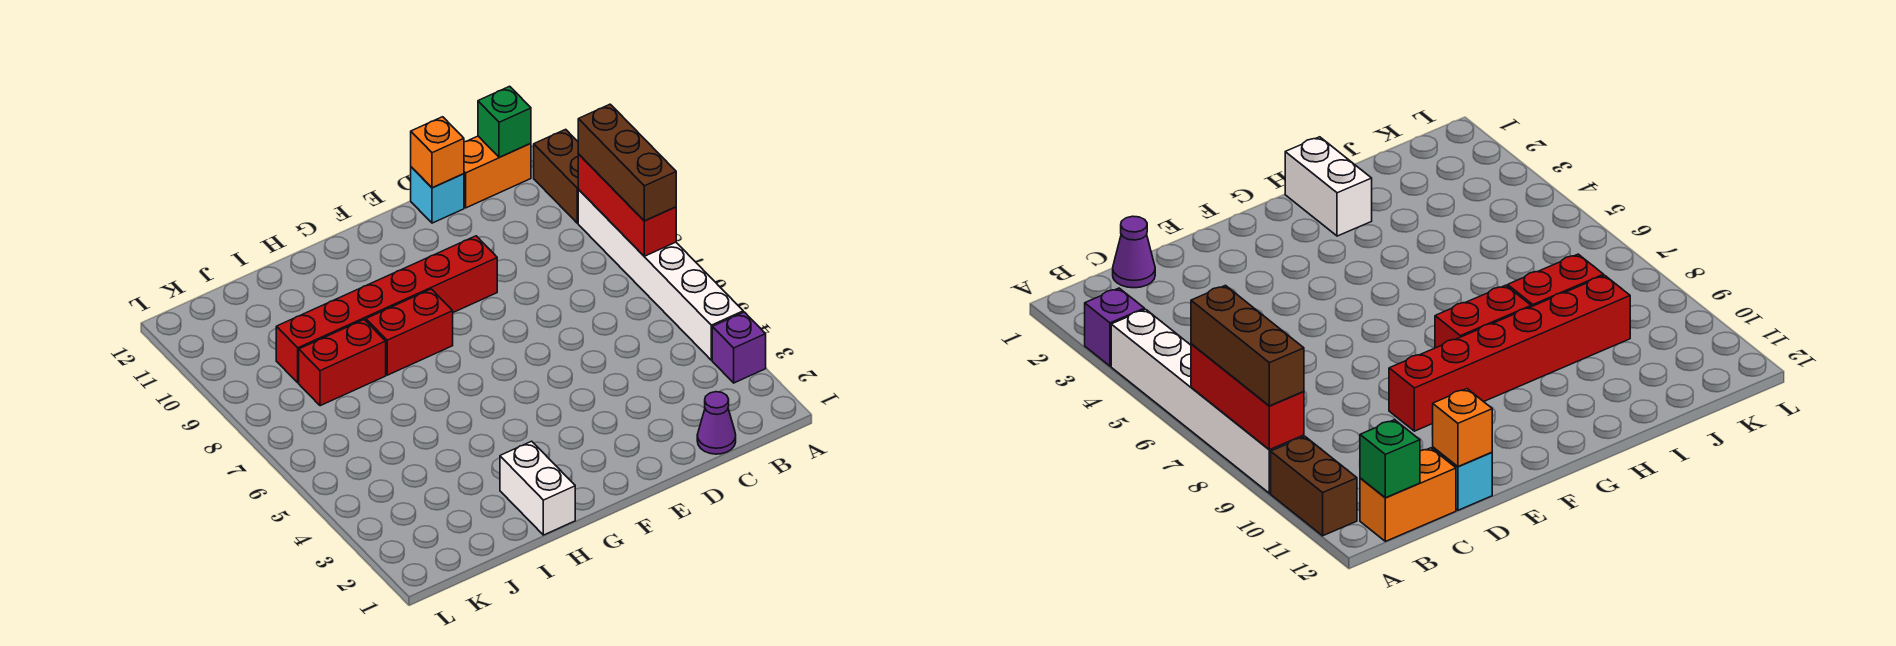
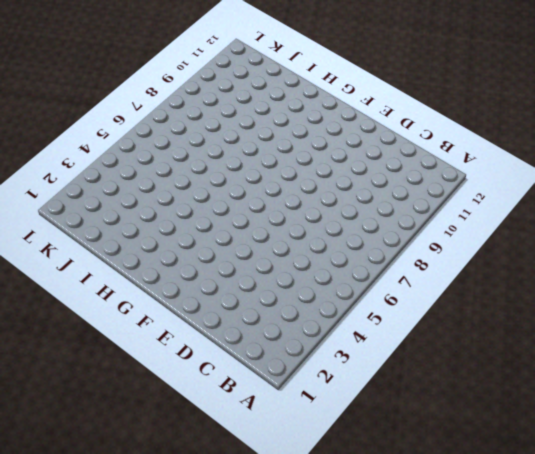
none -> purple 1x1 brick [712,312,766,383]
none -> white 1x6 brick [578,190,743,360]
none -> brown 1x2 brick [534,129,579,223]

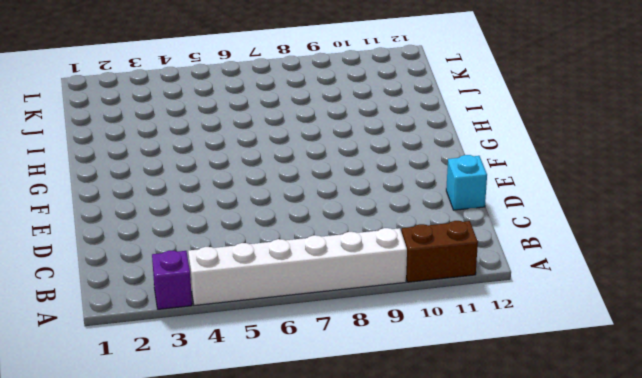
none -> orange 1x2 brick [464,136,531,208]
none -> purple 1x1 cone [697,392,736,454]
none -> red 1x6 brick [276,236,497,383]

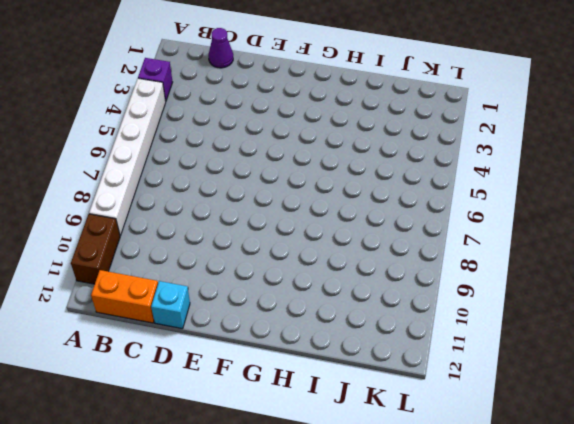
none -> red 1x6 brick [276,236,497,383]
none -> red 1x2 brick [366,289,453,375]
none -> white 1x2 brick [500,441,575,535]

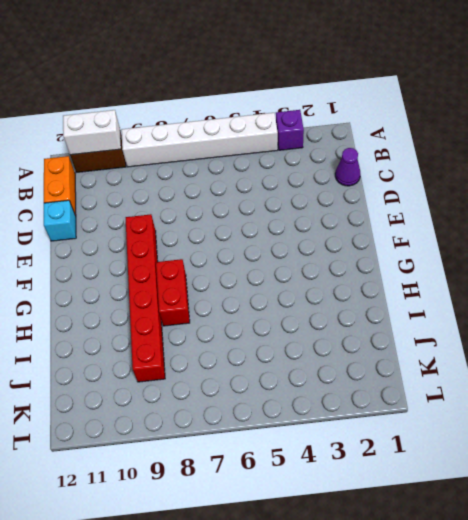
white 1x2 brick [63,110,121,155] -> white 1x2 brick moved to [500,441,575,535]
none -> red 1x2 brick [299,320,386,406]
none -> red 1x3 brick [578,154,676,256]
none -> green 1x1 brick [478,86,531,158]

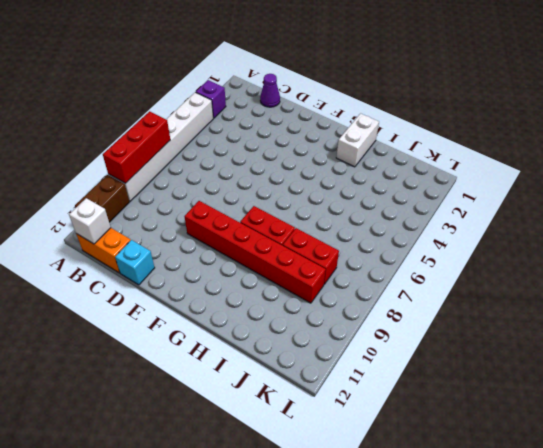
white 1x1 brick [69,198,111,244] -> green 1x1 brick [478,86,531,158]
none -> orange 1x1 brick [411,117,464,188]
none -> brown 1x3 brick [578,104,676,221]

